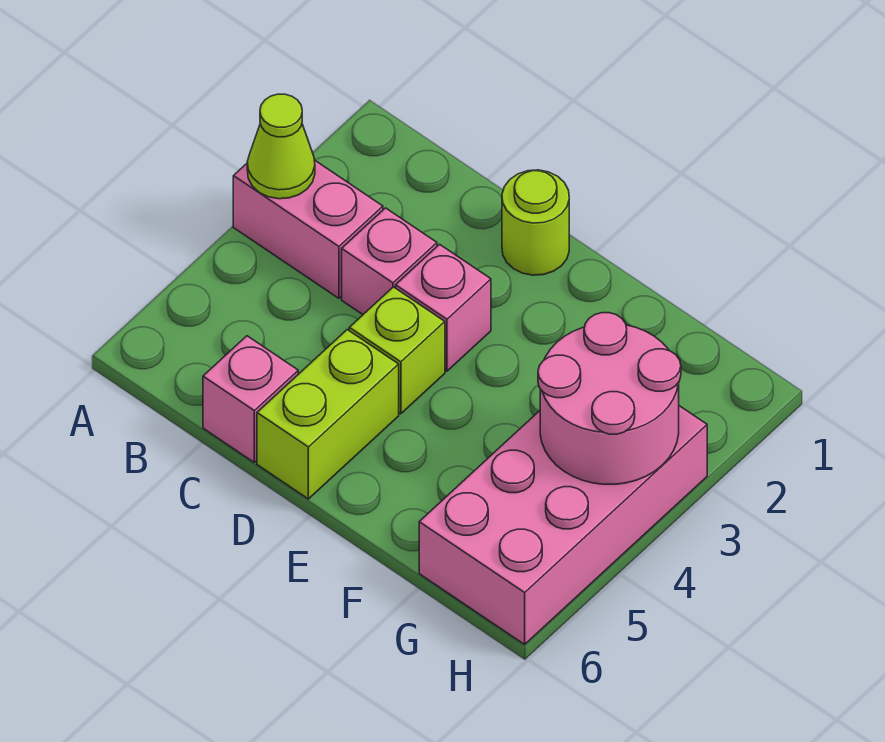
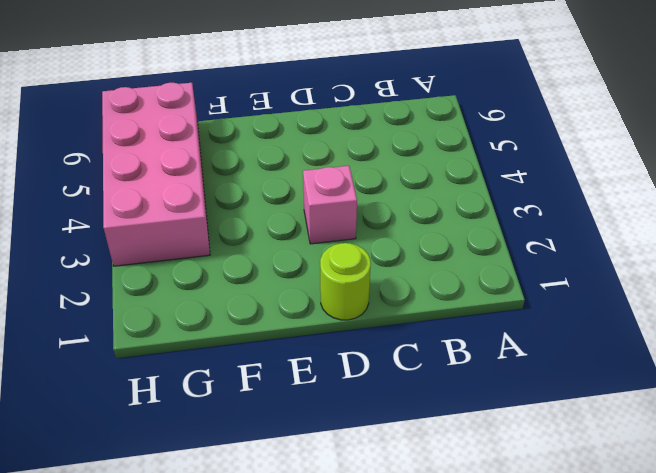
none -> pink 1x2 brick [233,160,383,298]
none -> pink 1x1 brick [342,208,437,314]

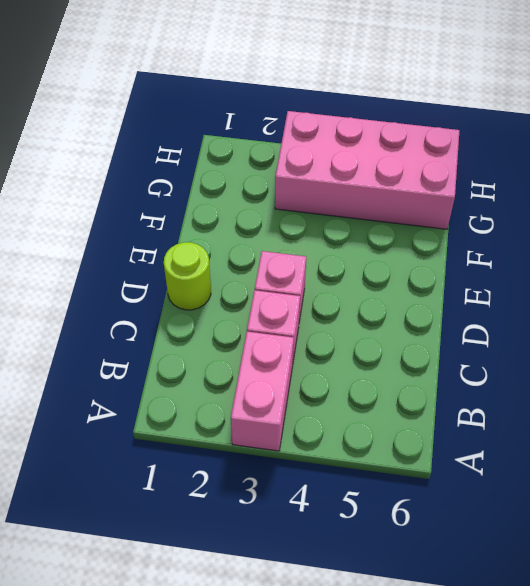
none -> pink 1x1 brick [203,336,298,462]
none -> lime 1x1 brick [349,287,445,414]

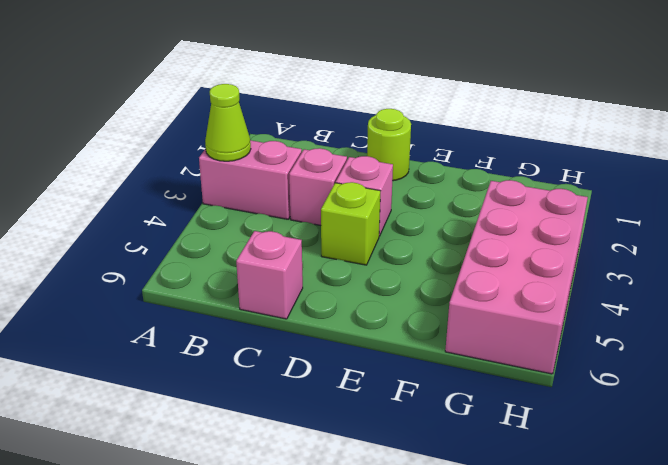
none -> lime 1x2 brick [257,330,399,499]
none -> pink 2x2 round brick [538,313,681,484]

